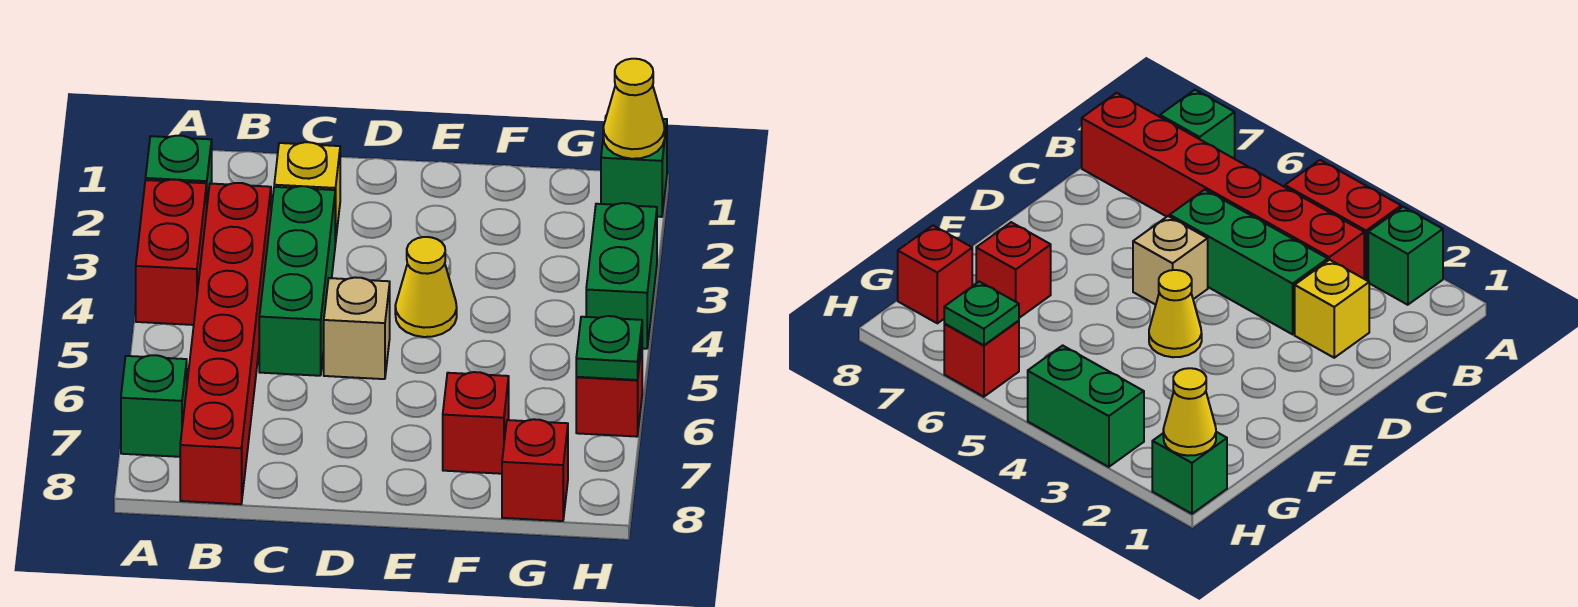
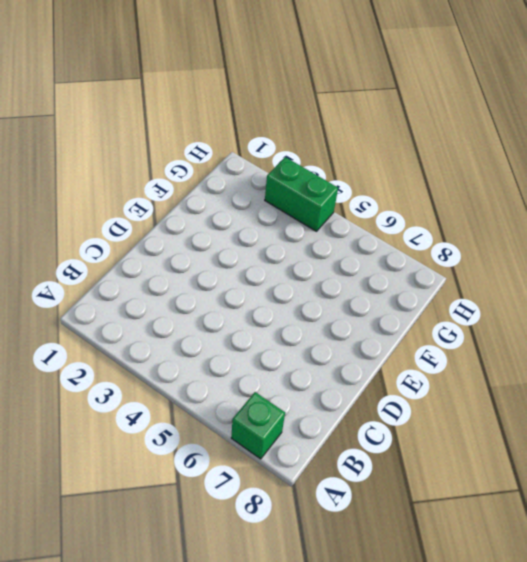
none -> green 1x1 brick [146,136,212,203]
none -> red 1x2 brick [136,179,207,325]
none -> red 1x6 brick [180,183,271,504]

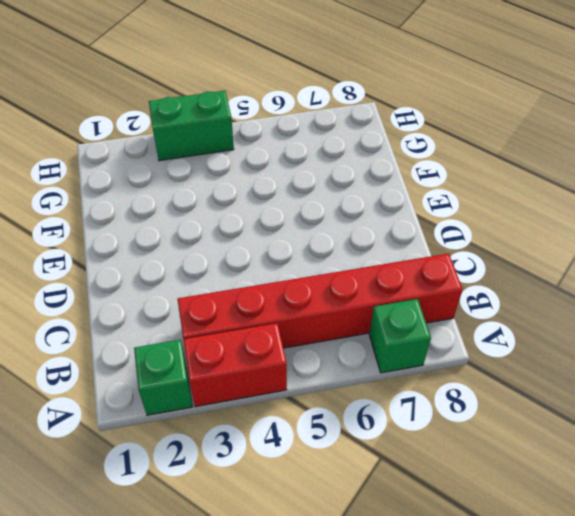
none -> yellow 1x1 brick [274,142,340,244]
none -> green 1x3 brick [259,186,335,376]
none -> tan 1x1 brick [324,277,390,379]

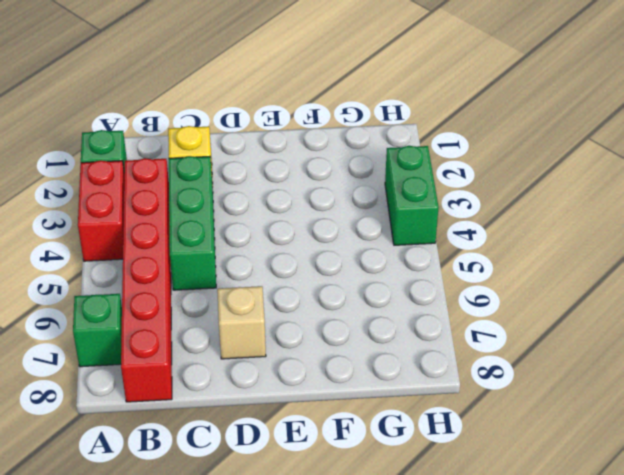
tan 1x1 brick [217,286,266,359] -> tan 1x1 brick moved to [324,277,390,379]
none -> yellow 1x1 cone [395,237,457,337]
none -> red 1x1 brick [443,372,509,474]
none -> red 1x1 brick [502,419,568,521]

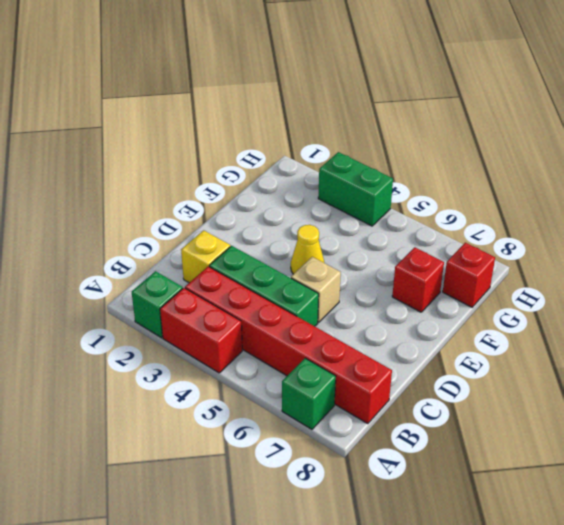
none -> green 1x1 brick [601,118,667,217]
none -> red 1x1 brick [576,345,642,437]
none -> yellow 1x1 cone [603,59,665,159]

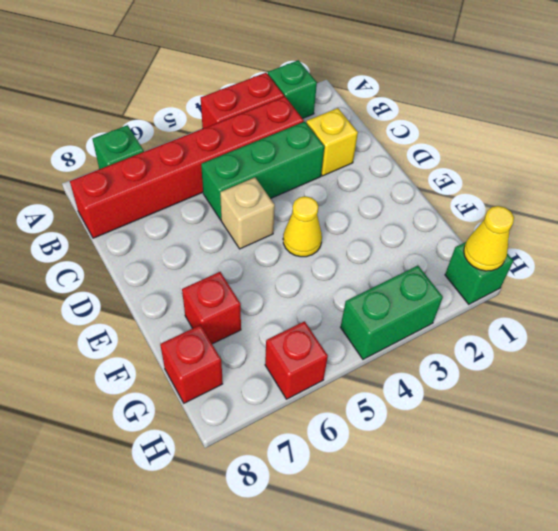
none -> green 1x1 plate [576,316,642,380]

